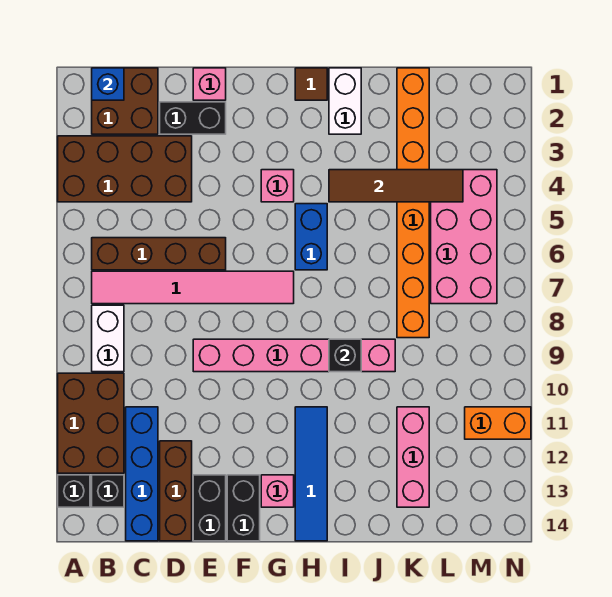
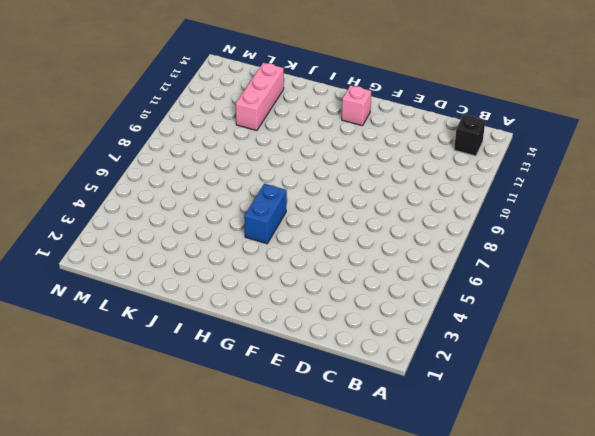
none -> brown 2x4 brick [58,136,192,202]
none -> brown 2x3 brick [58,373,124,473]
none -> black 1x1 brick [58,475,90,507]

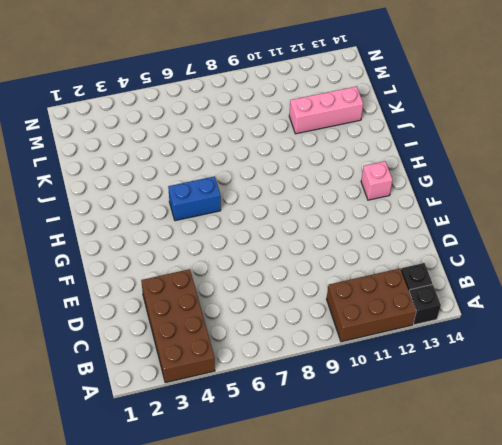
none -> brown 2x2 brick [92,68,158,134]
none -> brown 1x4 brick [92,238,226,270]
none -> pink 1x6 tile [92,271,294,304]

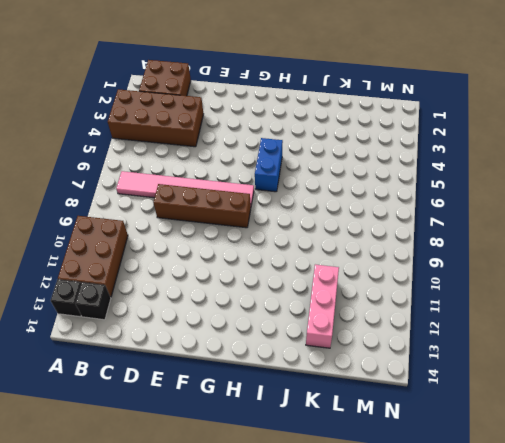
brown 1x4 brick [153,184,251,228] -> brown 1x4 brick moved to [92,238,226,270]
none -> white 1x2 brick [92,305,124,372]
none -> blue 1x4 brick [126,407,158,541]
none -> black 1x2 brick [160,102,226,134]

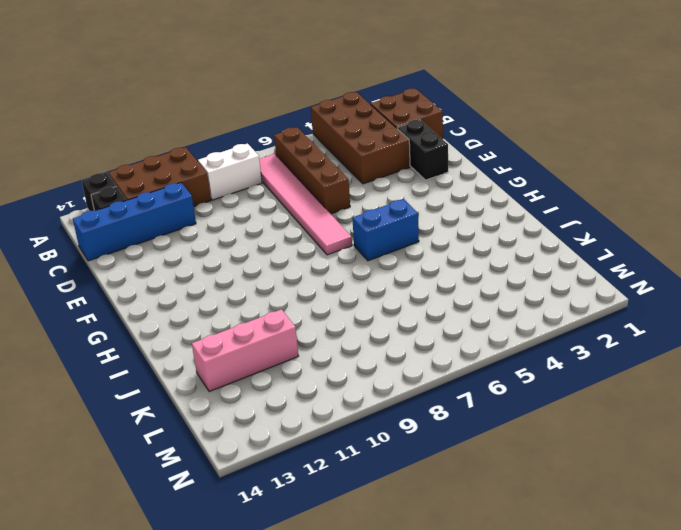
none -> brown 1x3 brick [160,441,192,541]
none -> pink 1x1 brick [193,68,226,100]
none -> pink 1x6 brick [193,339,395,372]

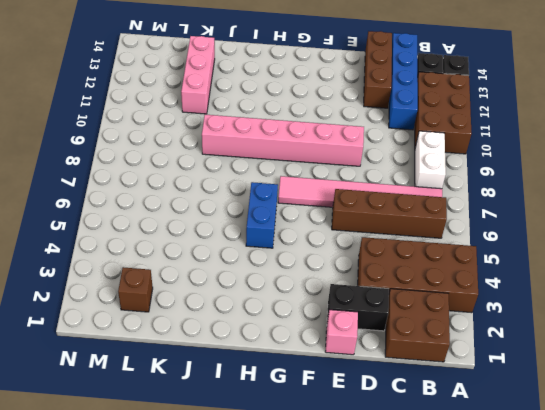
brown 1x1 brick [118,267,153,312] -> none
none -> black 1x2 brick [193,475,226,541]
none -> black 1x2 brick [227,475,260,541]
none -> pink 1x1 brick [261,170,294,202]

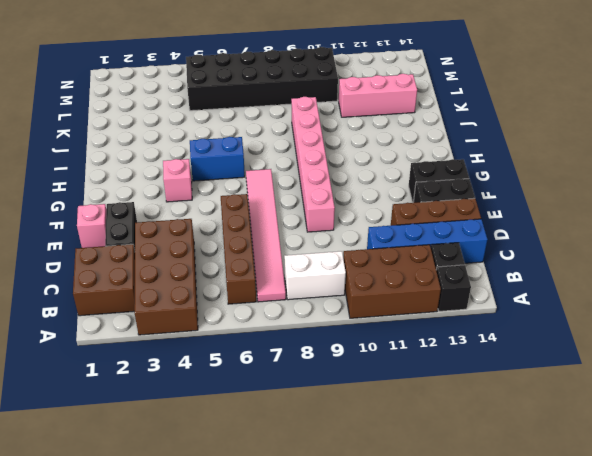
black 2x6 brick [186,47,338,111] -> pink 2x4 brick [431,170,497,304]
none -> pink 1x1 brick [261,475,294,507]
none -> brown 1x1 tile [295,68,327,100]
none -> blue 1x4 tile [295,407,327,541]

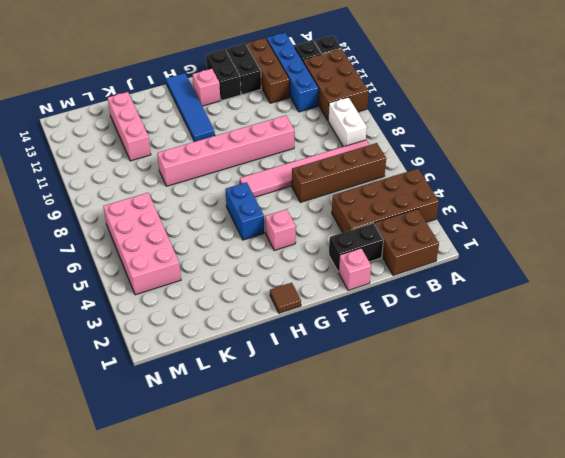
none -> white 1x2 brick [329,68,361,134]
none -> orange 1x8 brick [397,68,429,338]
none -> orange 1x2 brick [465,407,531,439]

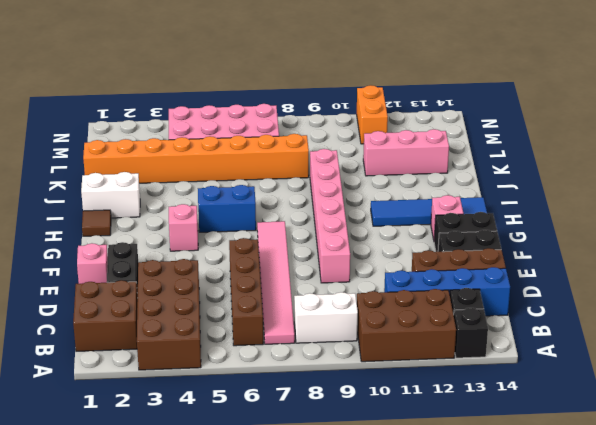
none -> blue 1x1 brick [92,68,124,100]
none -> brown 1x4 tile [329,170,463,202]
none -> black 1x1 brick [329,339,361,372]

